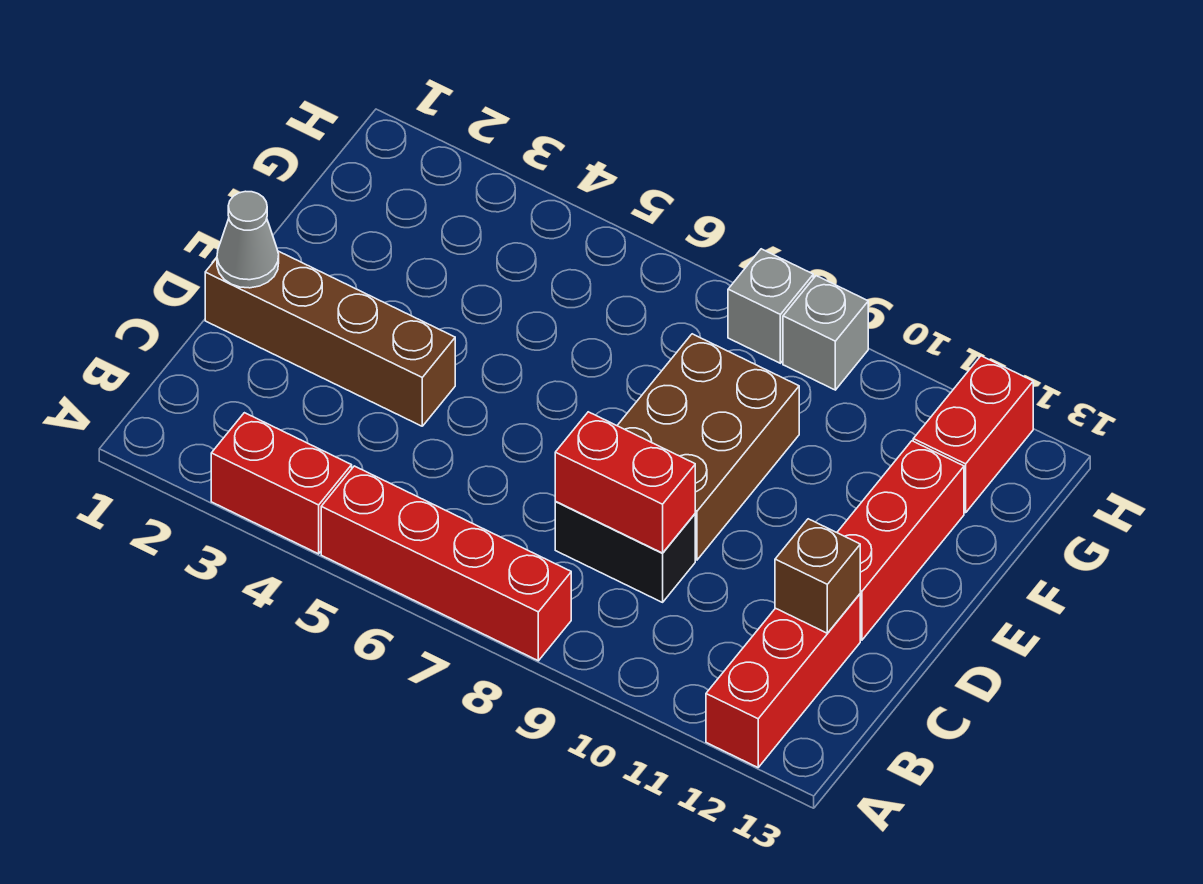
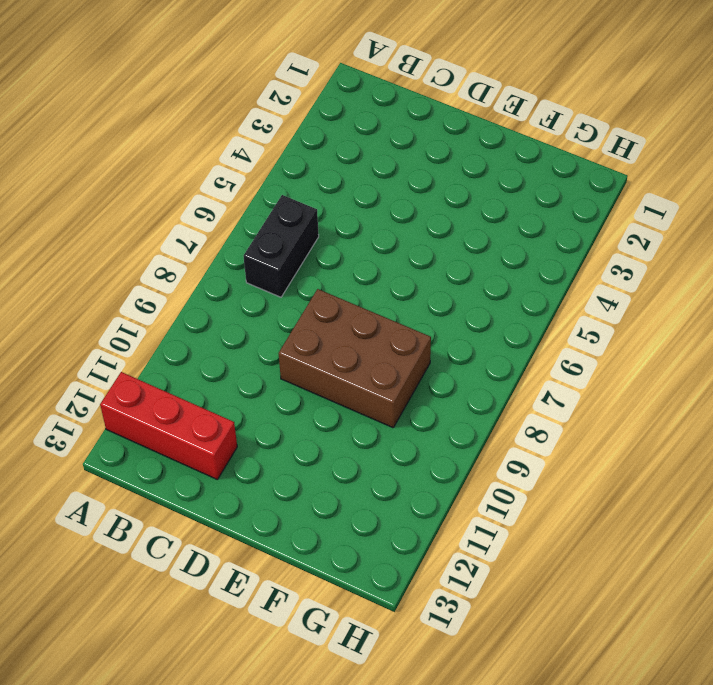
black 1x2 brick [244,195,319,297] -> black 1x2 brick moved to [555,501,695,602]
none -> red 1x2 brick [211,413,352,554]
none -> red 1x4 brick [321,466,571,661]
none -> brown 1x4 brick [205,251,455,426]

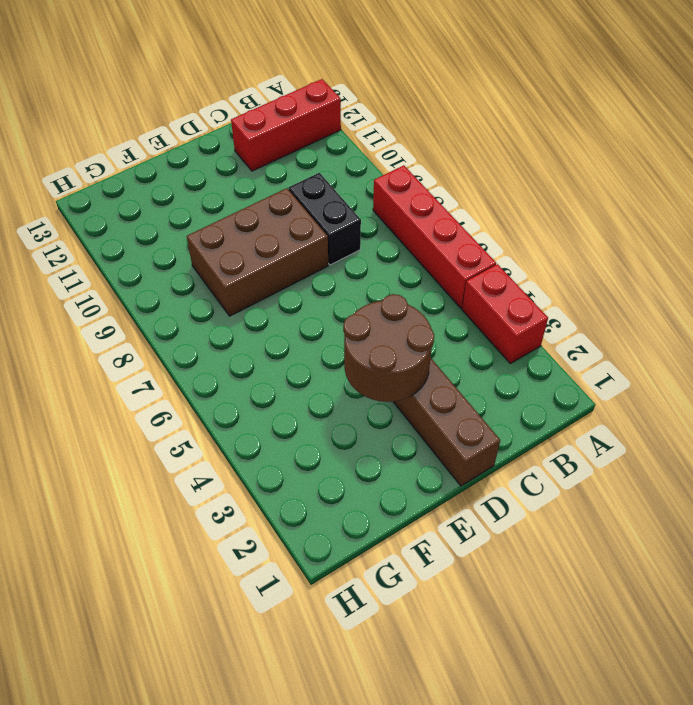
brown 2x2 round brick [343,294,434,402] -> none
none -> red 1x3 brick [837,441,964,640]
none -> red 1x2 brick [913,356,1033,513]
none -> grey 1x1 brick [728,249,813,363]

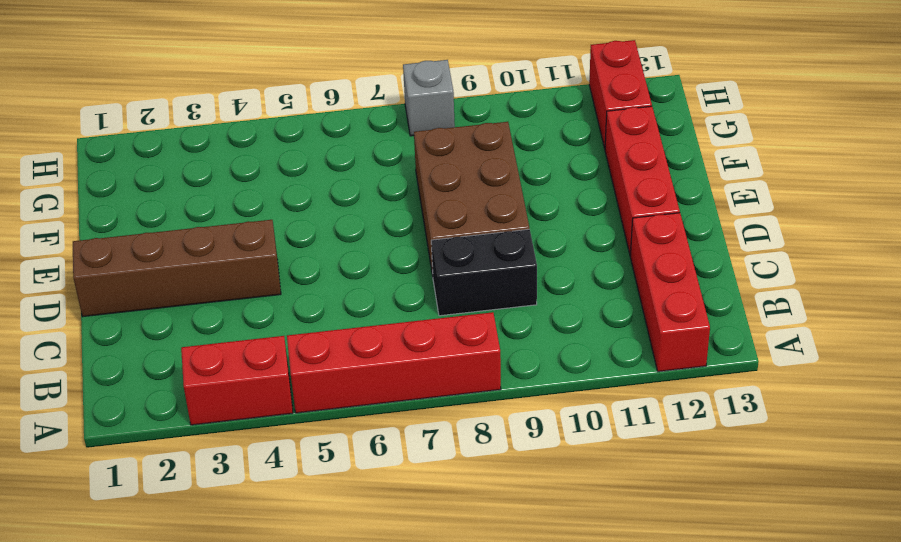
none -> grey 1x1 brick [783,276,868,390]
none -> red 1x2 brick [555,412,695,553]
none -> brown 1x1 brick [775,519,860,633]

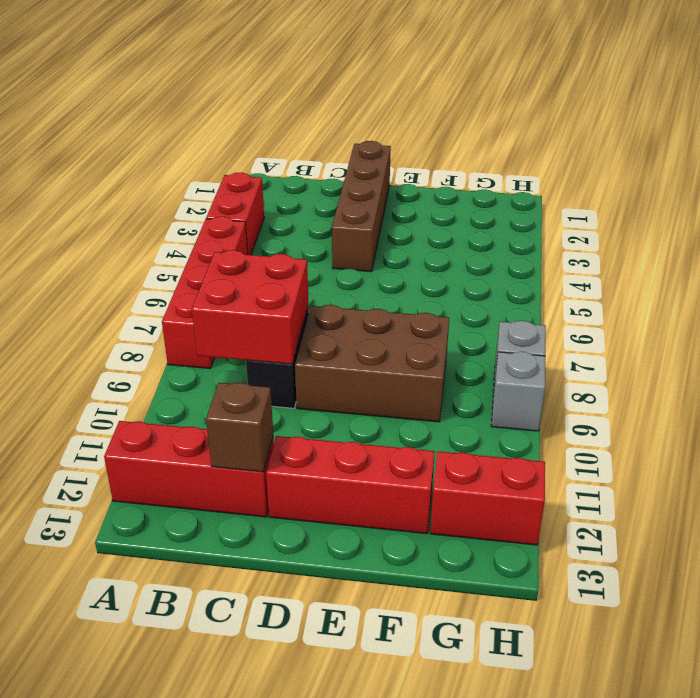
red 2x2 brick [192,250,308,364] -> red 1x2 brick [555,412,695,553]
none -> grey 1x1 cone [217,191,279,288]

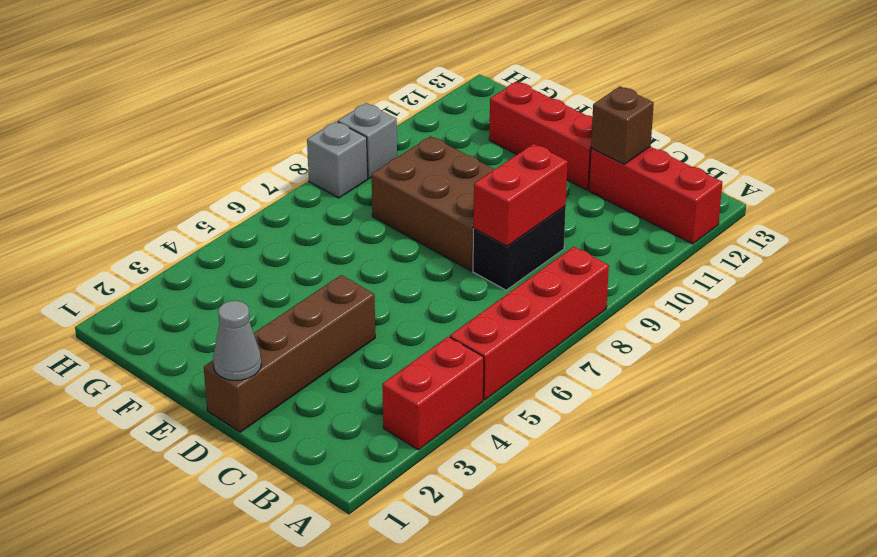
none -> red 1x2 brick [913,356,1033,513]

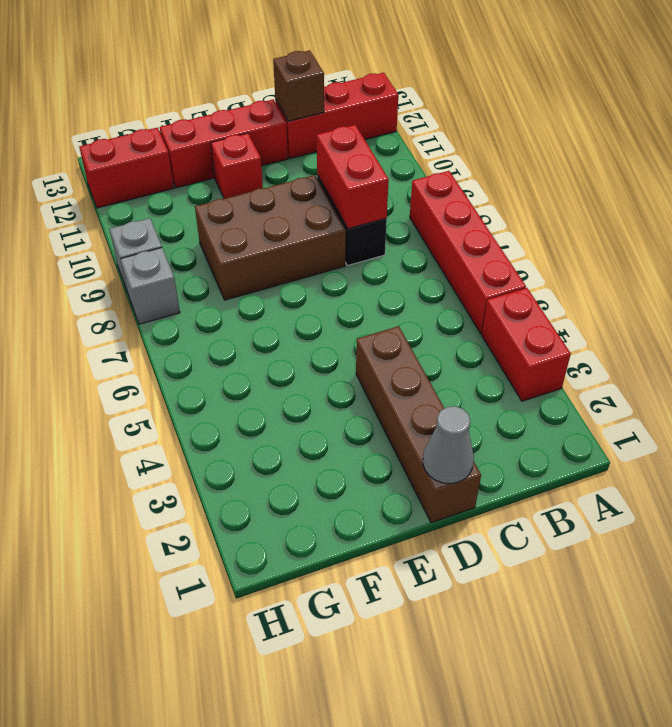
red 1x1 brick [211,133,263,199] -> none

